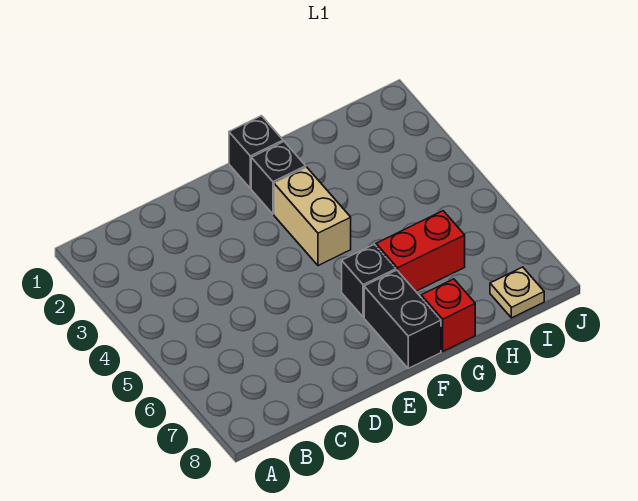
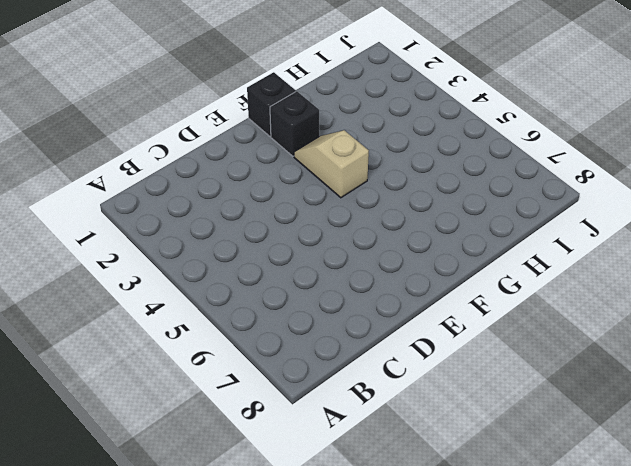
tan 1x2 slope [294,130,369,198] -> tan 1x2 brick [274,167,351,266]
none -> black 1x1 brick [342,244,396,317]
none -> black 1x2 brick [364,270,441,368]

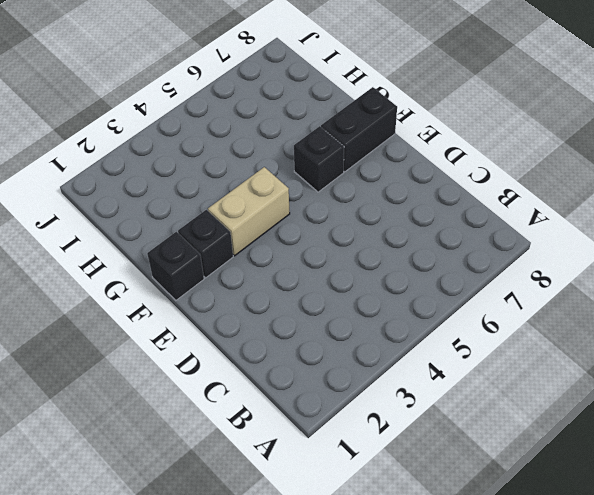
none -> red 1x2 brick [376,211,465,291]
none -> red 1x1 brick [421,279,475,351]

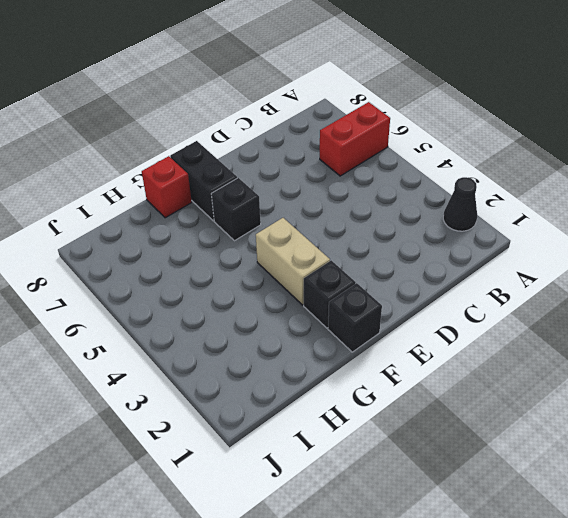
black 1x1 cone [443,177,477,231] -> none
red 1x2 brick [320,102,390,176] -> red 1x2 brick moved to [376,211,465,291]
none -> tan 1x1 plate [490,267,544,318]

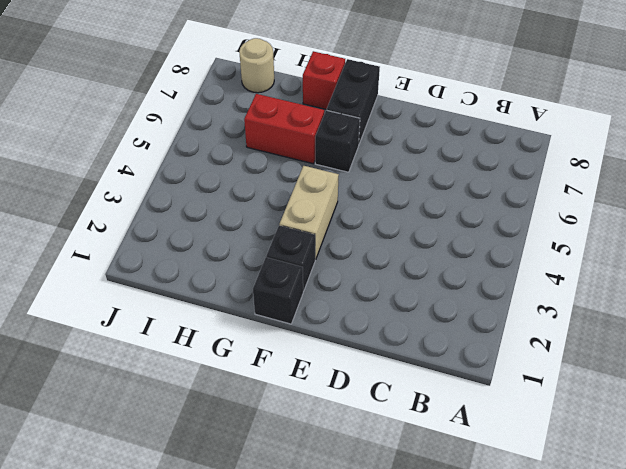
tan 1x1 round brick [239,38,274,93] -> tan 1x1 plate [490,267,544,318]

